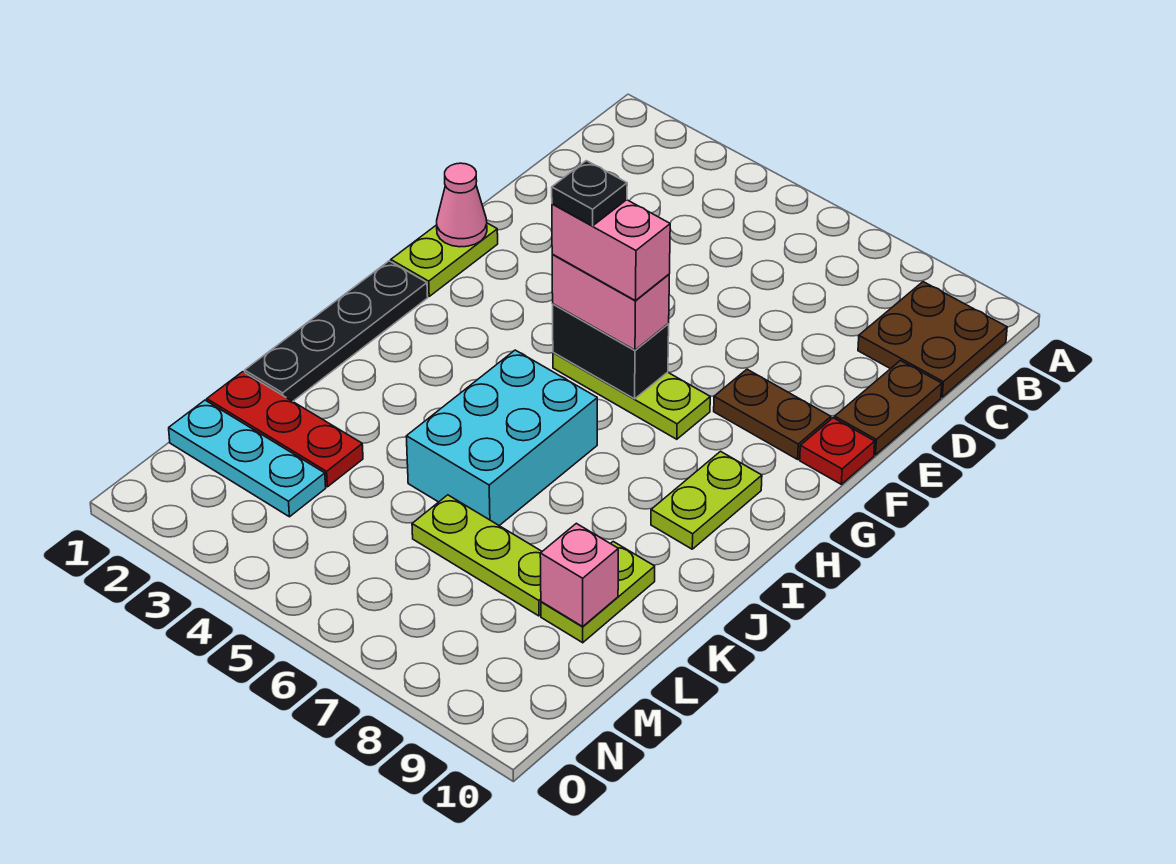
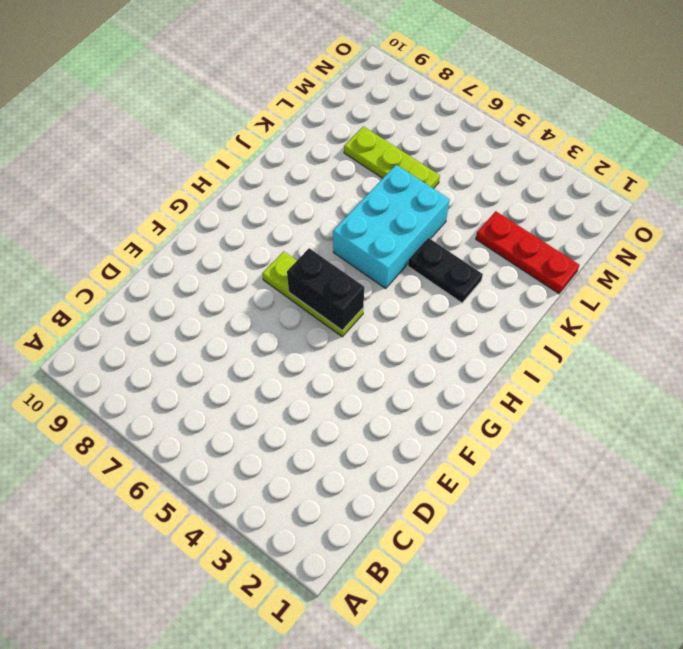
black 1x2 plate [408,238,483,303] -> none
none -> brown 2x2 plate [858,282,1007,397]
none -> brown 1x2 plate [835,361,942,455]
none -> lime 1x2 plate [391,223,498,296]

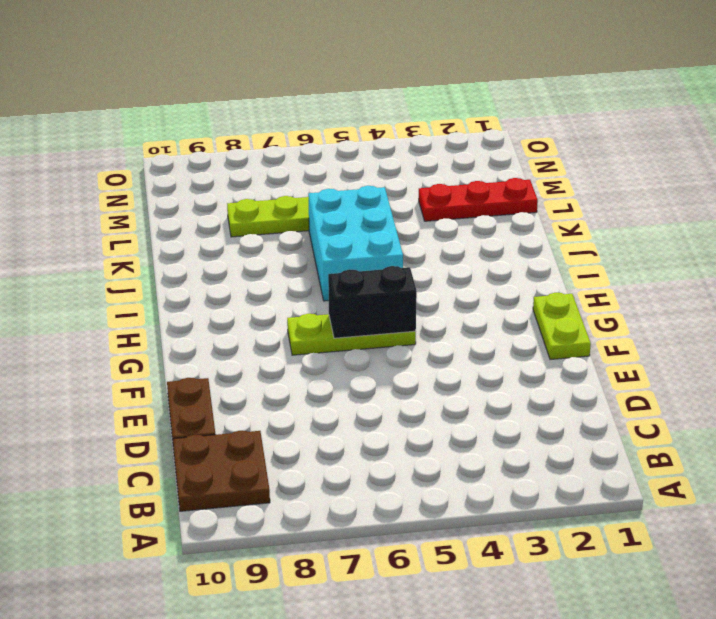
none -> brown 1x2 plate [714,369,831,459]
none -> red 1x1 plate [800,418,875,484]
none -> black 1x4 plate [245,261,428,401]

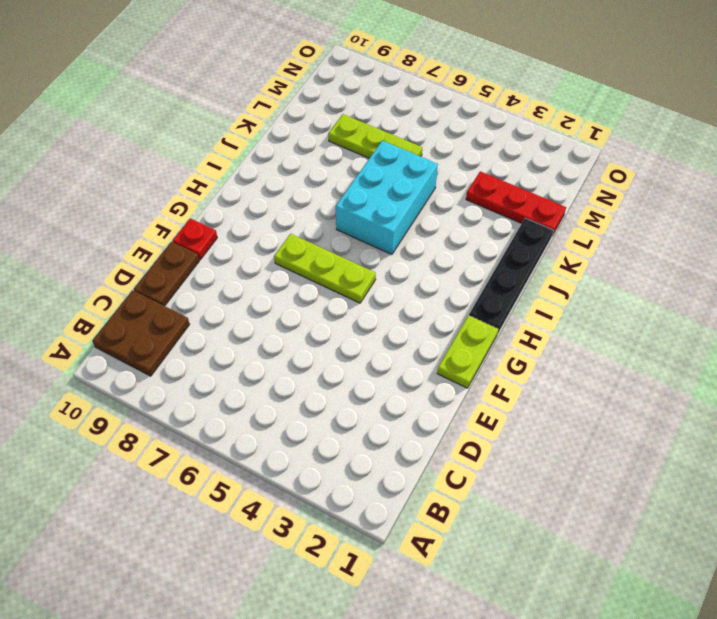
none -> brown 1x2 plate [714,369,831,459]
none -> lime 1x2 plate [651,451,762,549]
none -> lime 1x2 plate [541,542,655,643]

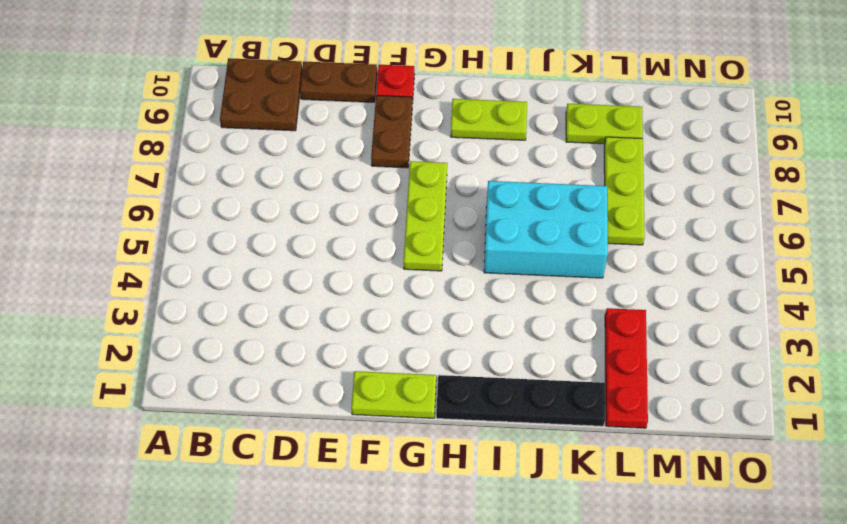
none -> cyan 1x3 plate [169,400,326,517]
none -> pink 1x1 cone [437,163,487,247]
none -> black 1x2 brick [553,304,669,399]

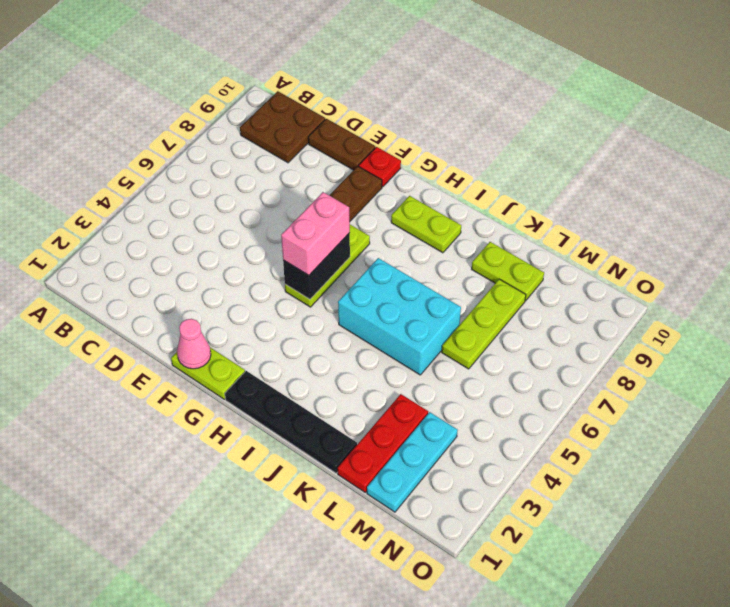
none -> pink 1x1 brick [540,523,618,626]
none -> pink 1x2 brick [552,200,670,301]
none -> black 1x1 plate [552,161,627,226]

